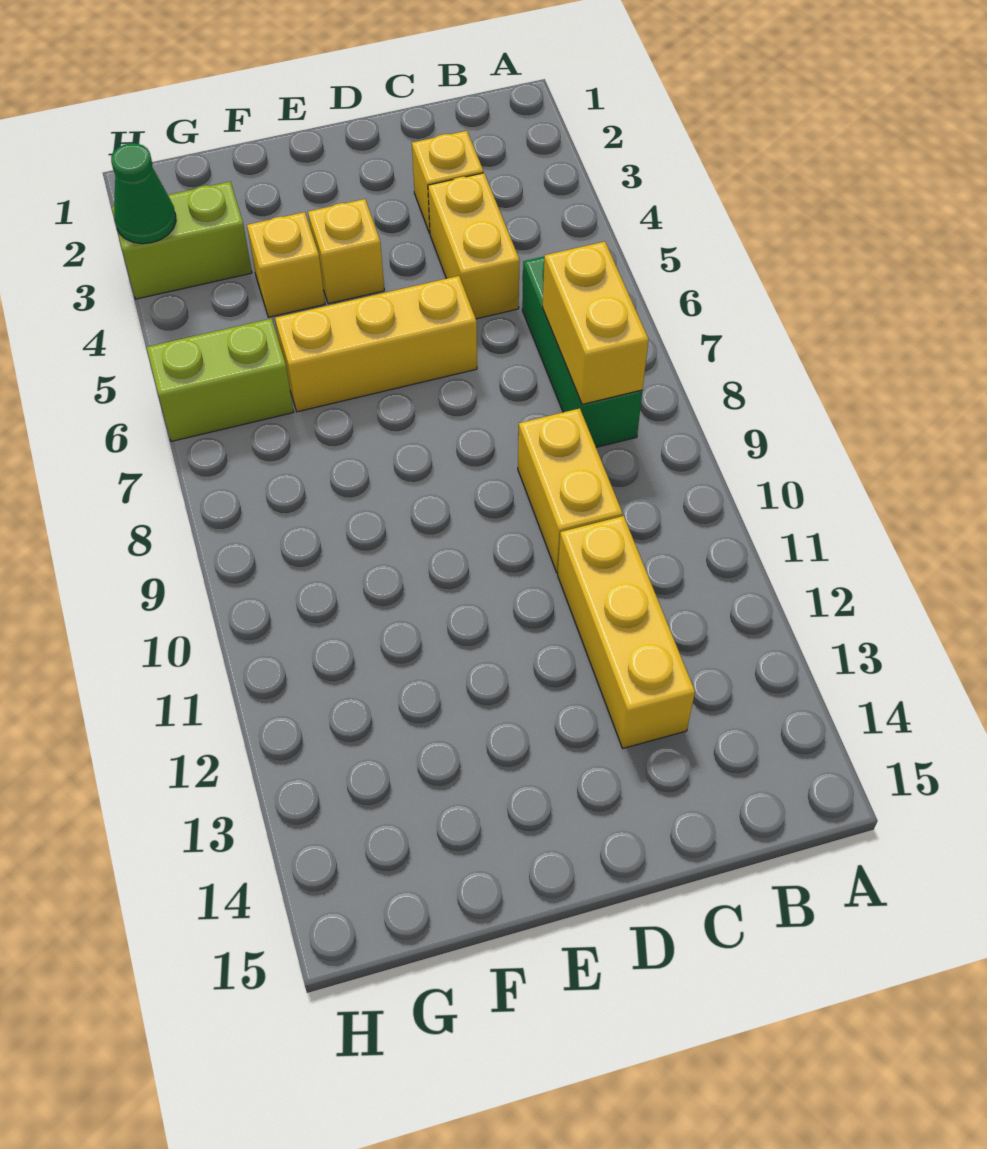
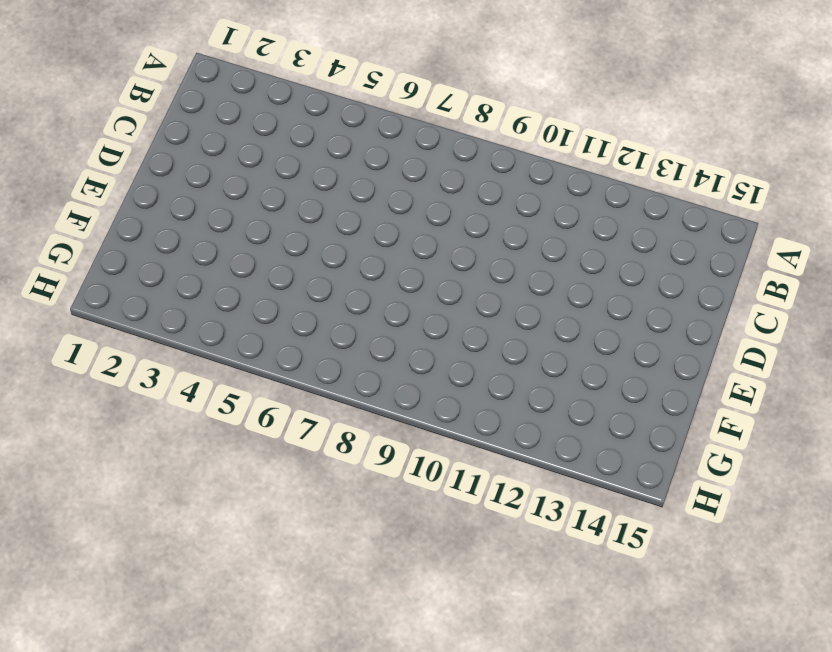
none -> green 1x3 brick [522,257,642,447]
none -> yellow 1x1 brick [412,131,483,233]
none -> yellow 1x2 brick [428,173,520,319]

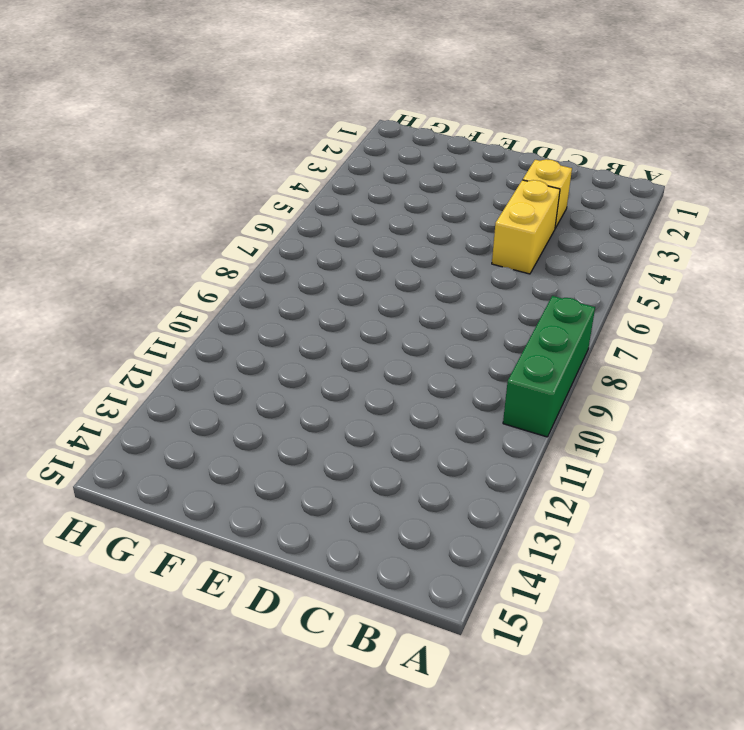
green 1x3 brick [503,296,595,437] -> green 1x3 brick moved to [522,257,642,447]
none -> yellow 1x2 brick [518,408,623,573]
none -> yellow 1x3 brick [558,516,695,748]
none -> yellow 1x3 brick [275,276,477,412]

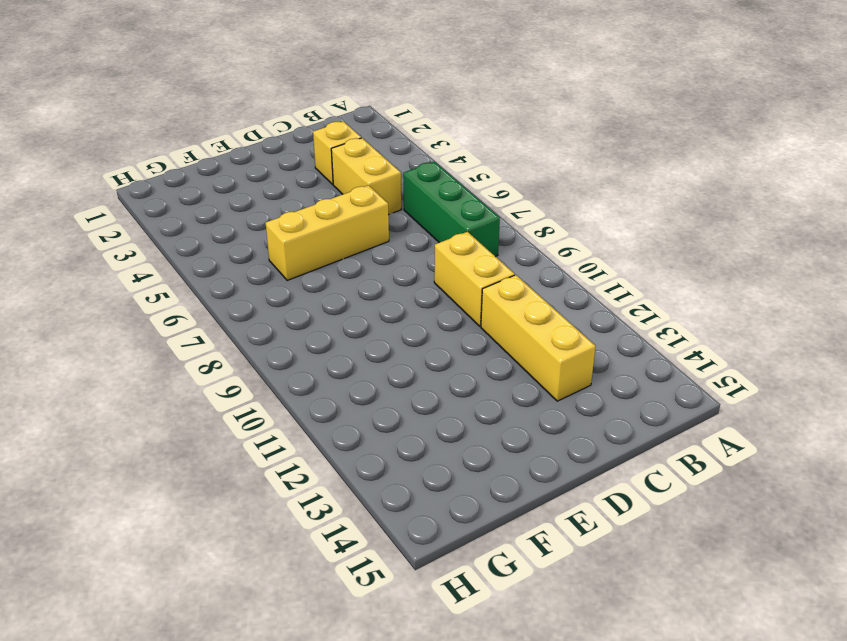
none -> yellow 1x1 brick [308,199,384,304]
none -> yellow 1x1 brick [247,212,325,317]
none -> lime 1x2 brick [112,182,252,299]

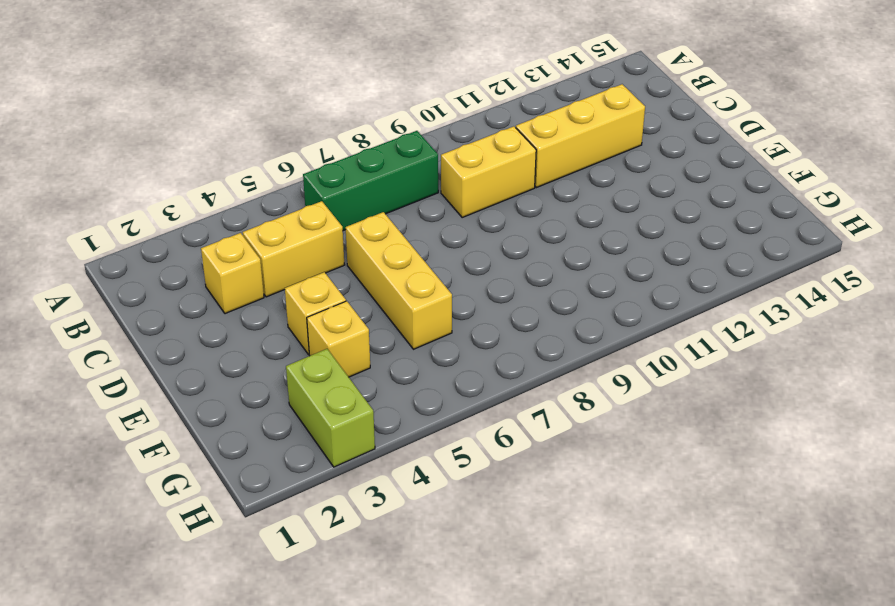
none -> lime 1x2 brick [147,318,293,442]
none -> yellow 1x2 brick [543,242,649,405]
none -> green 1x1 cone [111,143,176,244]

